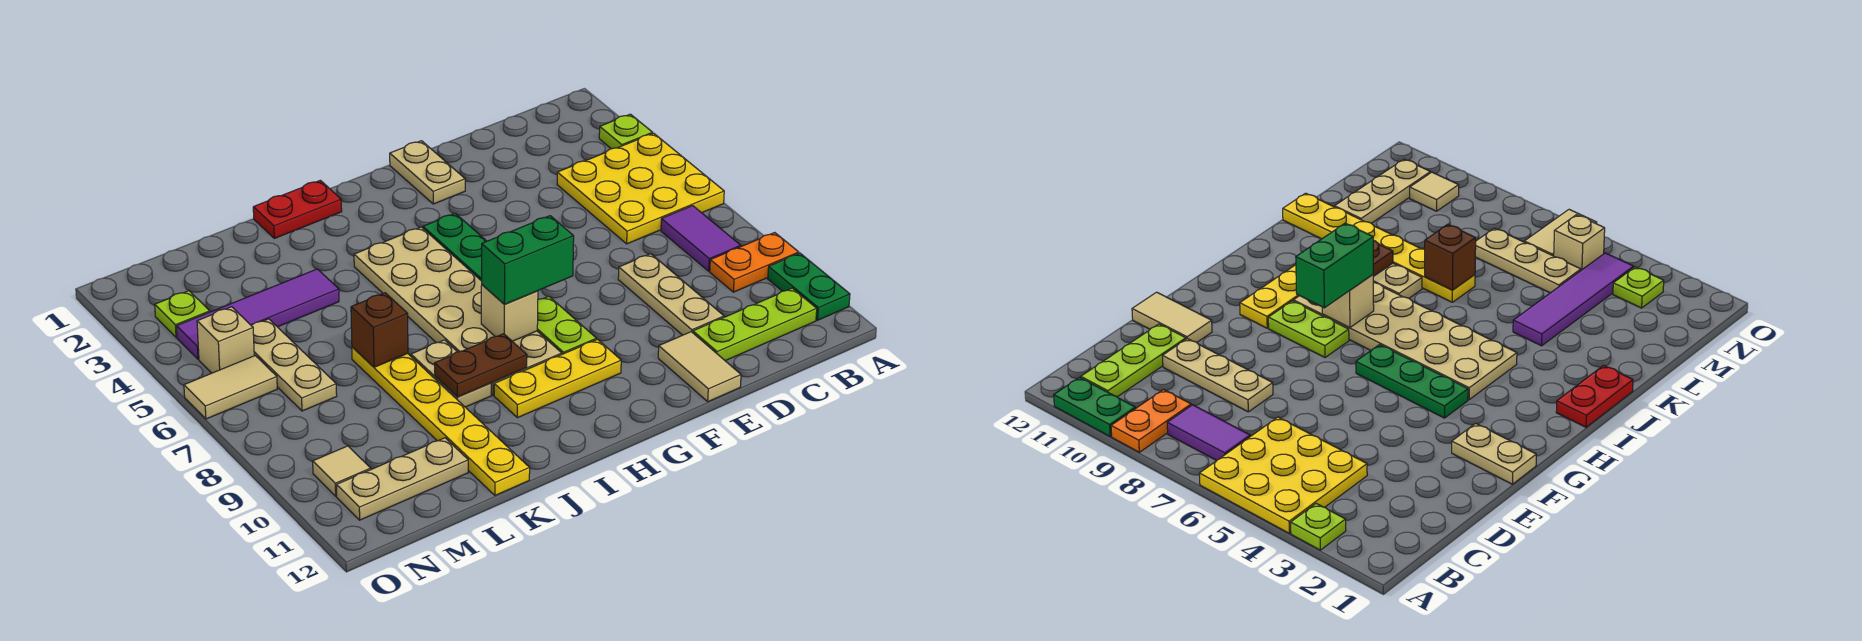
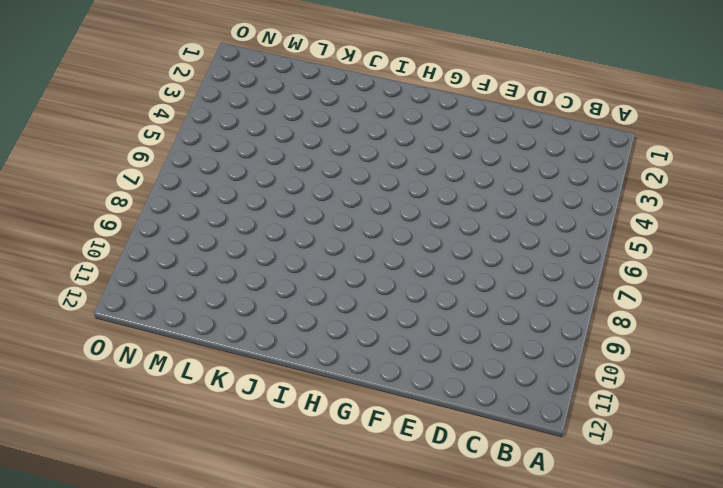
none -> lime 1x1 plate [599,114,653,149]
none -> yellow 3x3 plate [557,133,724,244]
none -> orange 1x2 plate [710,233,799,292]

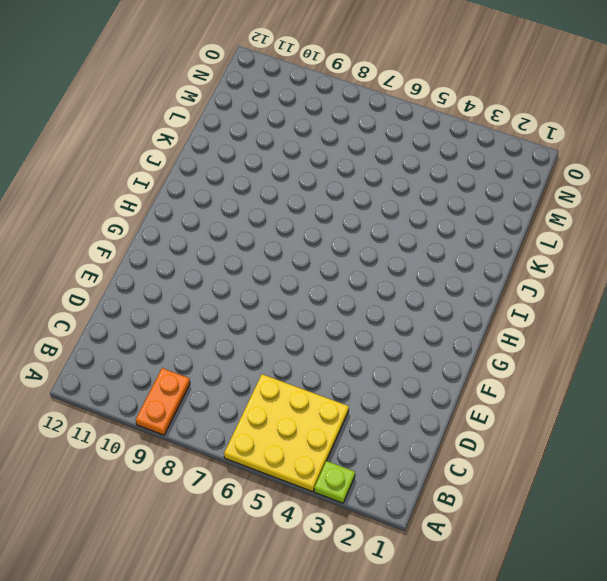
none -> green 1x2 plate [768,253,850,320]
none -> purple 1x2 tile [661,206,741,271]
none -> lime 1x3 plate [693,288,817,361]

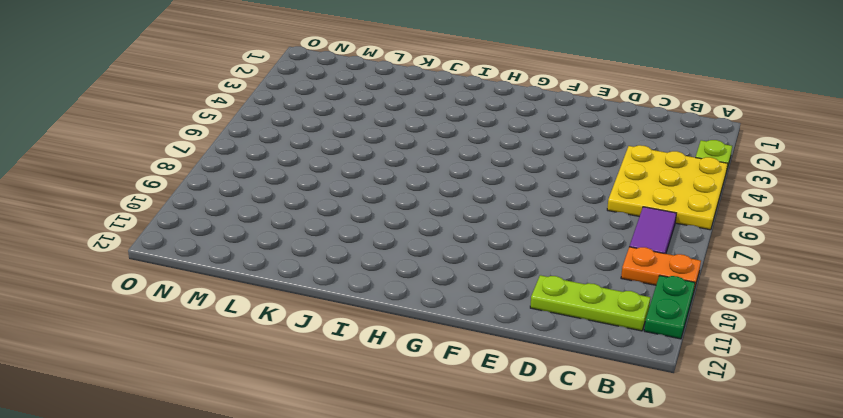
none -> tan 1x3 plate [618,254,724,335]
none -> tan 1x2 tile [658,332,741,402]
none -> tan 1x2 plate [390,141,465,204]

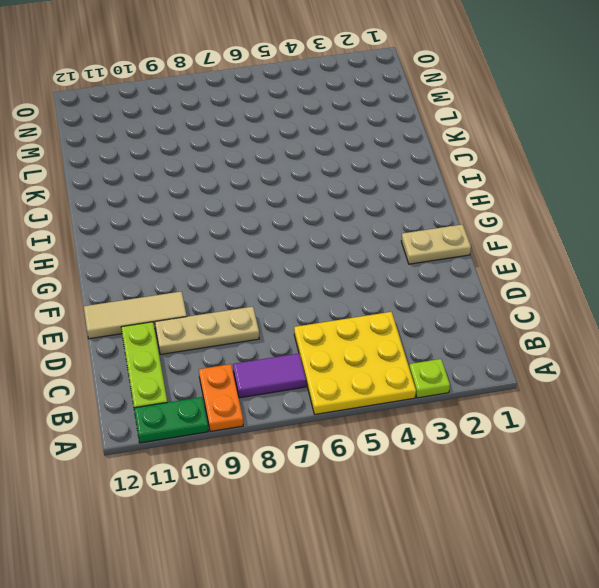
tan 1x3 tile [84,292,187,339] -> tan 1x2 tile [658,332,741,402]
none -> green 1x3 plate [423,213,487,281]
none -> lime 1x2 plate [537,296,596,354]
none -> yellow 1x3 plate [494,339,621,418]

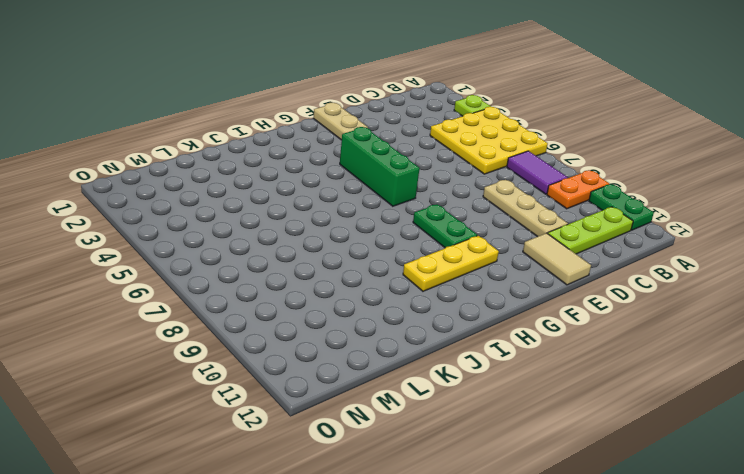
green 1x3 brick [340,127,420,206] -> green 1x3 plate [423,213,487,281]
green 1x2 plate [413,204,477,248] -> lime 1x2 plate [537,296,596,354]
none -> tan 2x6 plate [354,227,562,395]
none -> red 1x2 plate [253,180,342,238]
none -> tan 1x2 plate [411,340,491,407]

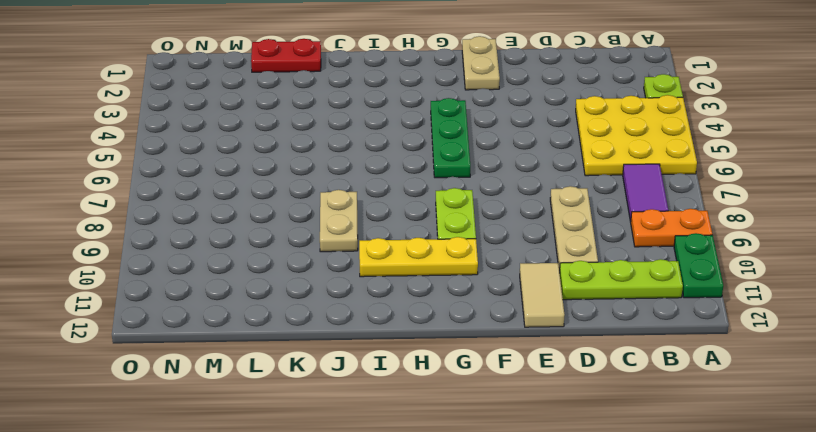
red 1x2 plate [251,39,321,72] -> red 1x2 plate moved to [253,180,342,238]
none -> tan 2x6 plate [354,227,562,395]
none -> purple 1x4 tile [176,269,339,359]
none -> yellow 1x6 plate [352,347,530,495]

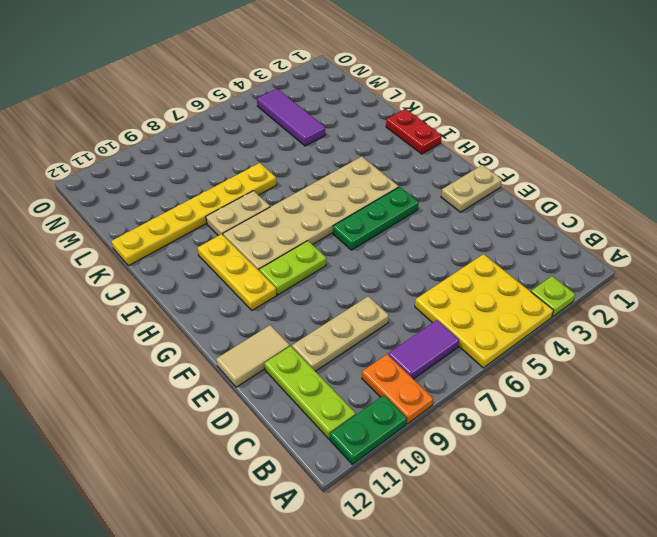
purple 1x3 tile [257,89,325,146] -> purple 1x4 tile [176,269,339,359]
none -> tan 1x3 plate [336,438,468,520]
none -> tan 1x3 plate [251,319,337,411]
none -> lime 1x1 plate [155,291,210,337]

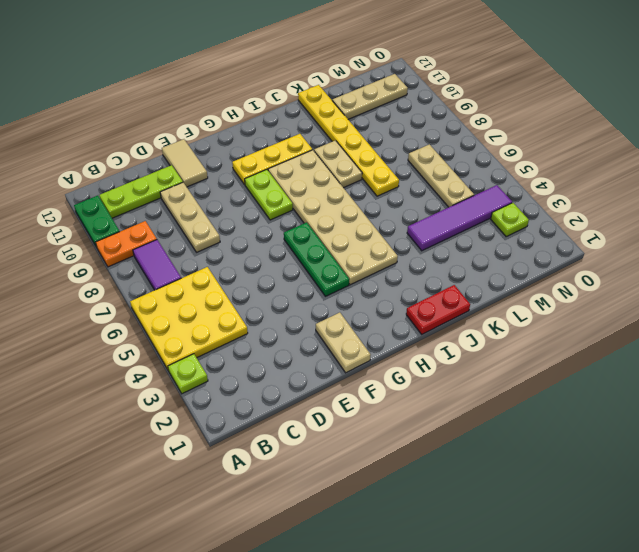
none -> tan 1x1 brick [197,307,254,373]
none -> tan 1x2 tile [184,356,277,419]
none -> tan 1x1 tile [313,446,371,496]

